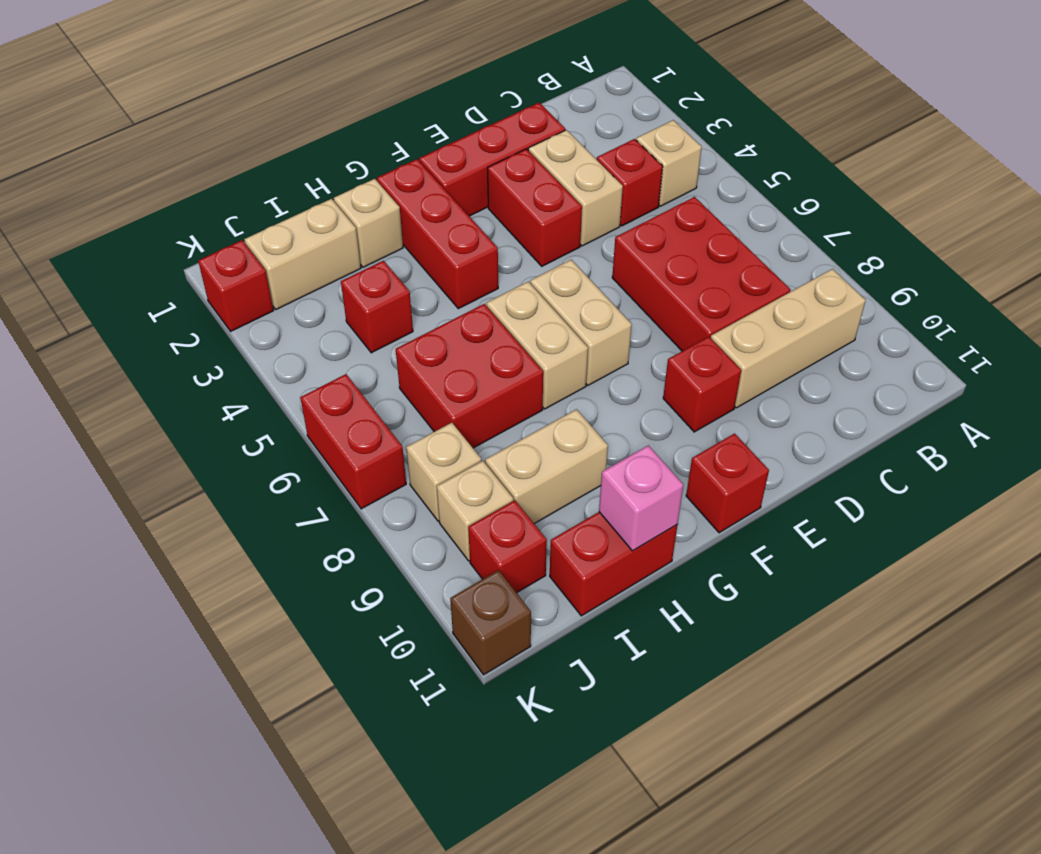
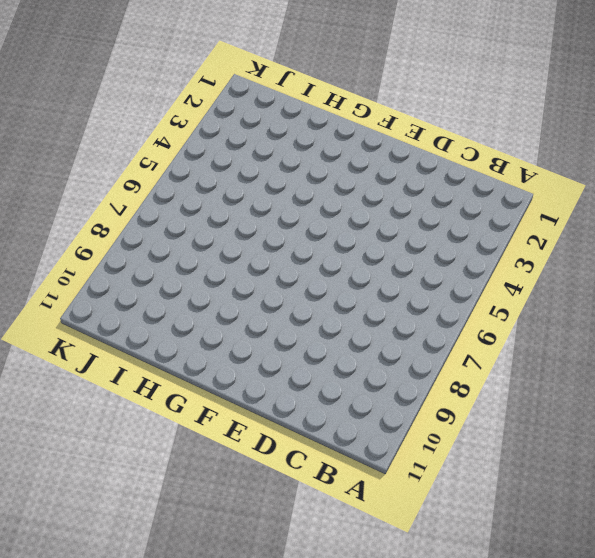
none -> tan 1x1 brick [636,120,702,206]
none -> tan 1x3 brick [711,269,866,408]
none -> red 1x1 brick [597,139,663,226]

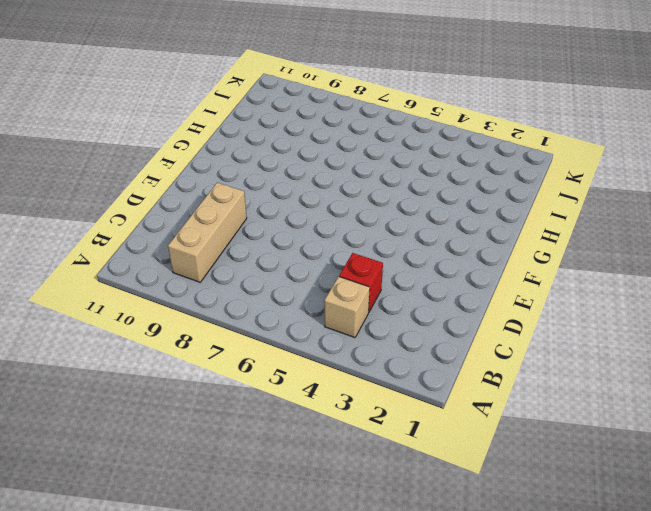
none -> red 2x3 brick [612,197,790,351]
none -> red 1x3 brick [419,103,565,216]
none -> tan 1x2 brick [528,130,623,246]

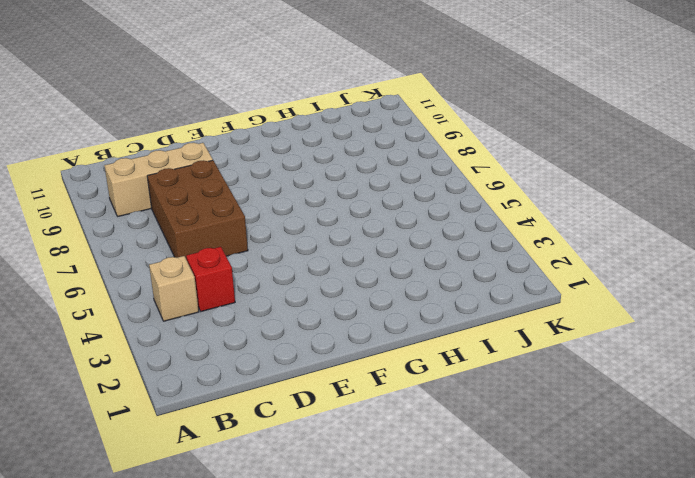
brown 2x3 brick [147,160,248,260] -> red 2x3 brick [612,197,790,351]
none -> red 1x3 brick [419,103,565,216]
none -> tan 1x2 brick [528,130,623,246]
none -> red 1x2 brick [488,149,582,266]

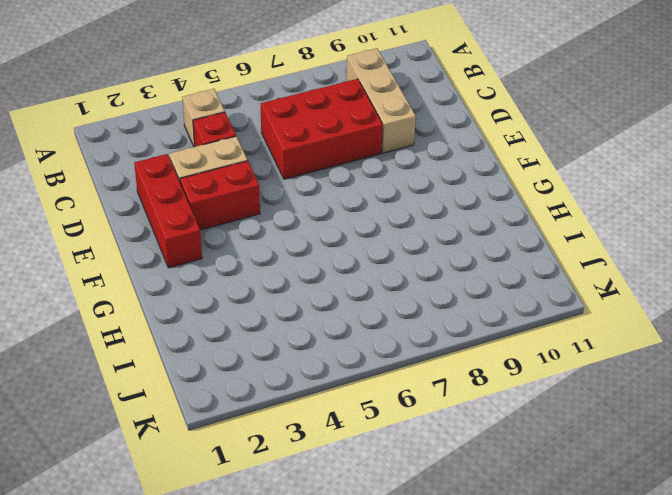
none -> red 1x1 brick [663,337,741,432]
none -> tan 1x2 brick [530,260,632,385]
none -> red 1x1 brick [686,434,769,533]

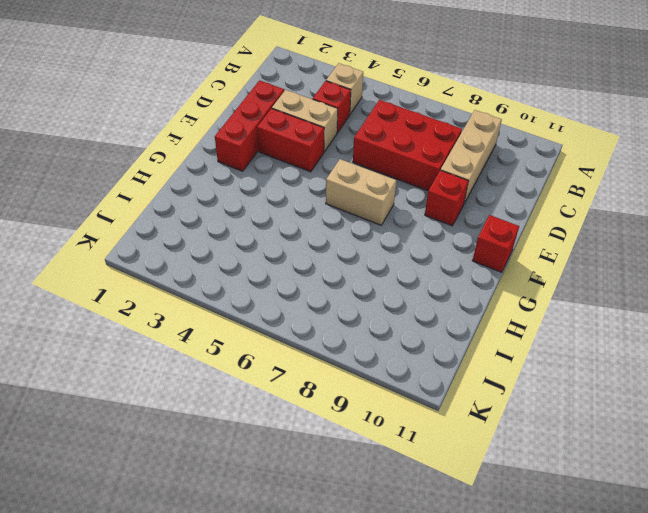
none -> red 1x3 brick [377,159,498,309]
none -> tan 1x2 brick [486,282,588,409]
none -> tan 1x1 brick [334,179,403,267]

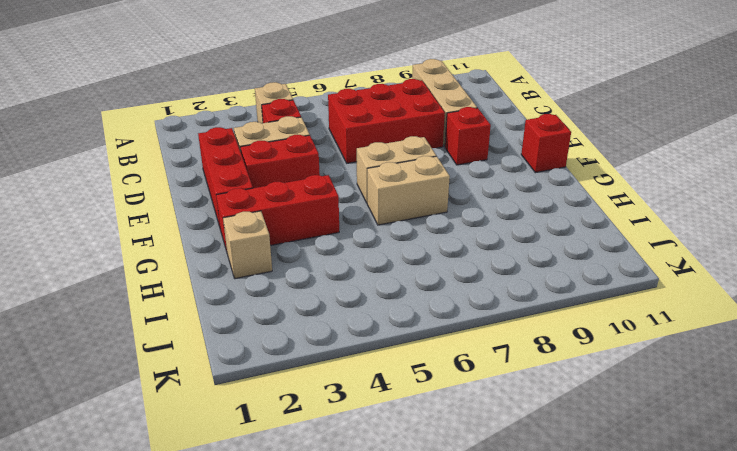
none -> red 2x2 brick [396,304,543,448]
none -> tan 1x2 brick [485,409,608,524]
none -> red 1x2 brick [550,512,677,616]

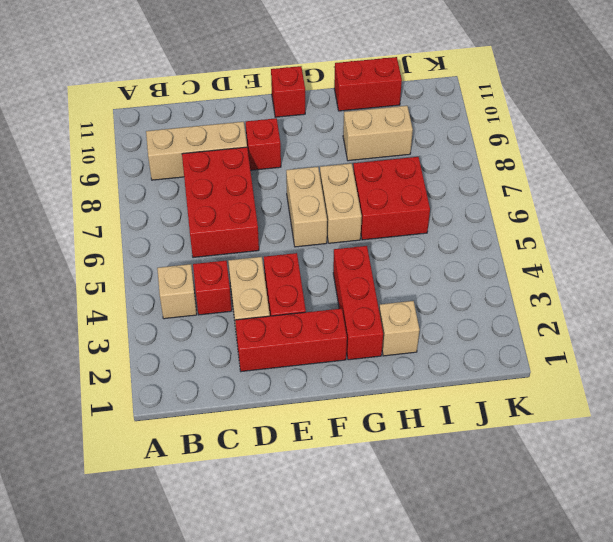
none -> tan 1x2 brick [244,199,361,309]
none -> red 1x1 brick [341,261,413,353]
none -> tan 1x1 brick [406,423,481,521]

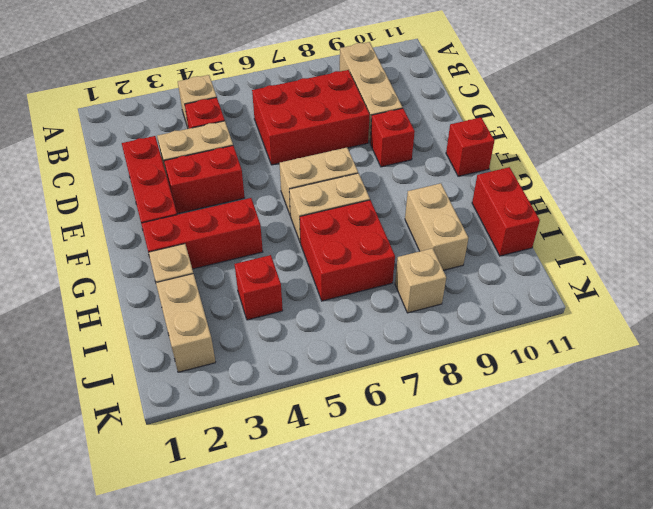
none -> tan 1x1 brick [437,461,513,561]
none -> red 1x1 brick [468,500,547,593]
none -> red 1x1 brick [198,240,273,331]

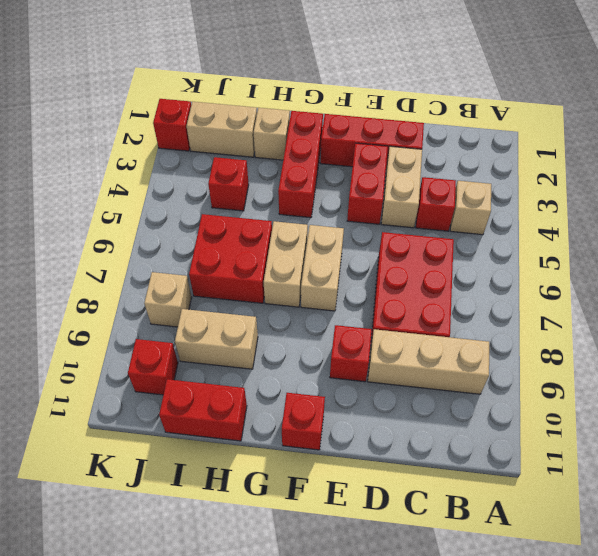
none -> tan 1x1 brick [437,461,513,561]
none -> red 1x2 brick [300,374,406,509]
none -> brown 1x1 brick [450,570,531,675]

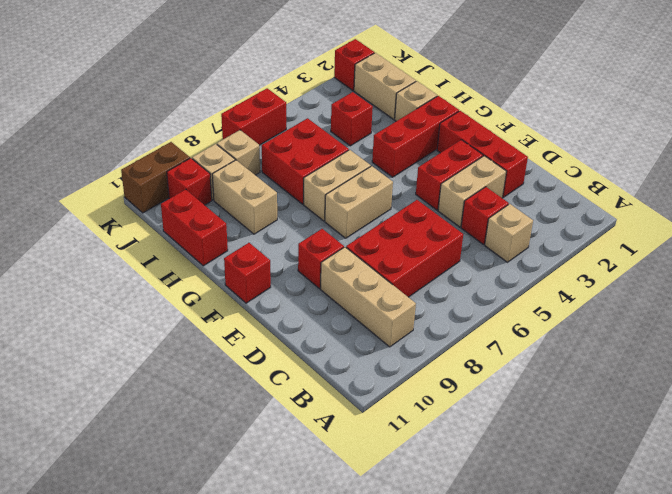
brown 1x2 brick [121,142,190,213] -> brown 1x1 brick [450,570,531,675]
none -> pink 1x1 brick [599,445,683,551]

